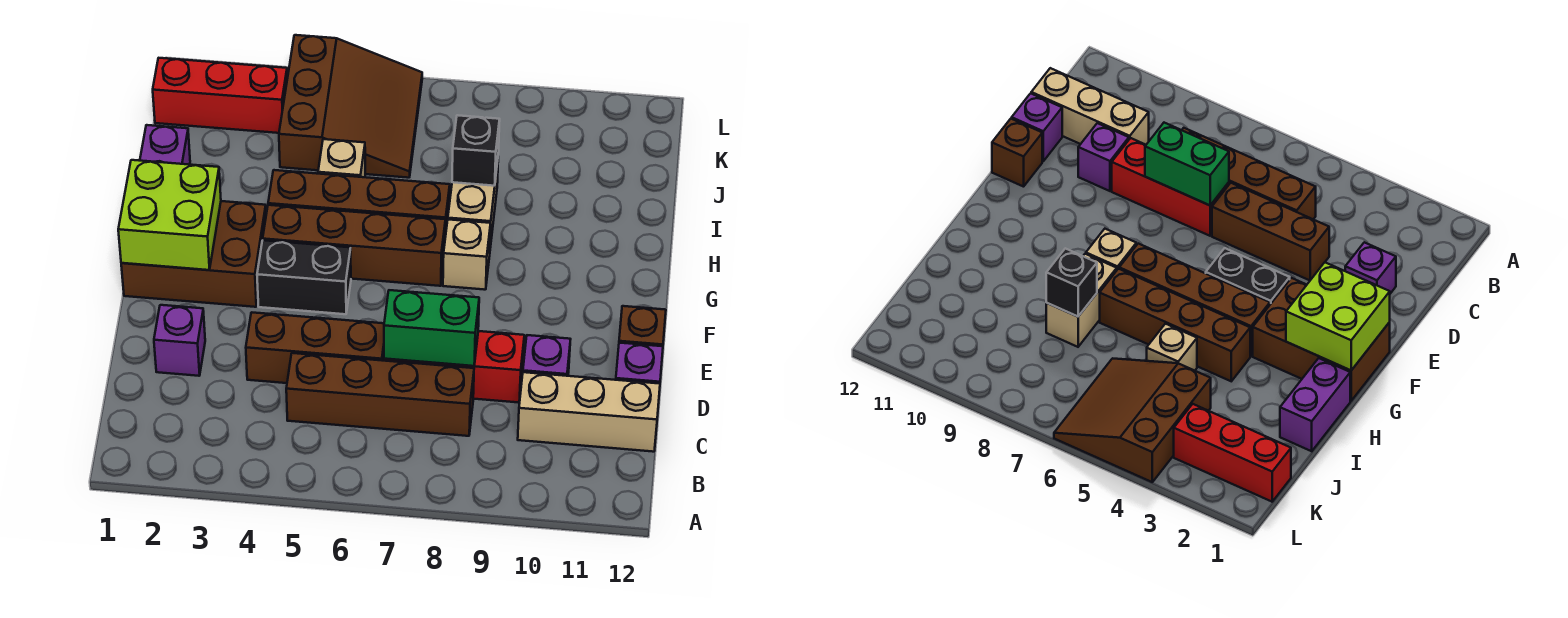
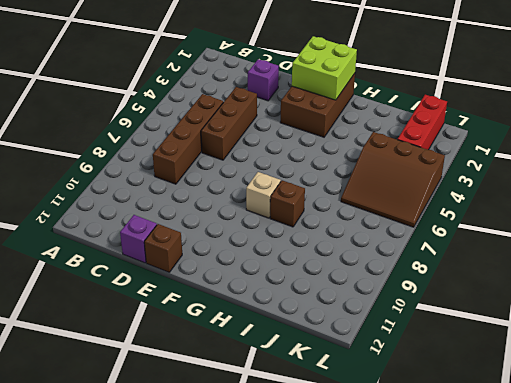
brown 1x1 brick [270,180,305,227] -> tan 1x2 brick [448,162,498,248]
none -> tan 1x3 brick [518,372,660,452]
none -> red 1x3 brick [384,331,524,403]
none -> purple 1x1 brick [523,335,571,376]

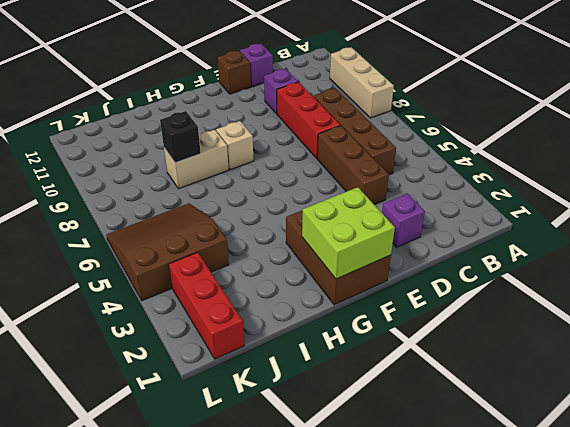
tan 1x3 brick [330,47,394,118] -> tan 1x3 brick moved to [518,372,660,452]
none -> black 1x2 brick [257,240,351,314]
none -> brown 1x4 brick [263,205,445,286]
none -> purple 1x2 brick [140,125,190,165]

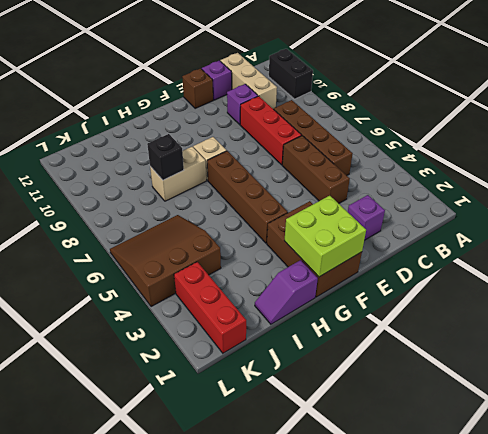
black 1x2 brick [269,49,313,99] -> black 1x2 brick moved to [257,240,351,314]
purple 1x2 slope [255,260,318,324] -> purple 1x2 brick [140,125,190,165]
none -> brown 1x4 brick [268,170,450,237]
none -> tan 1x1 brick [318,139,365,177]
none -> green 1x2 brick [384,290,479,366]

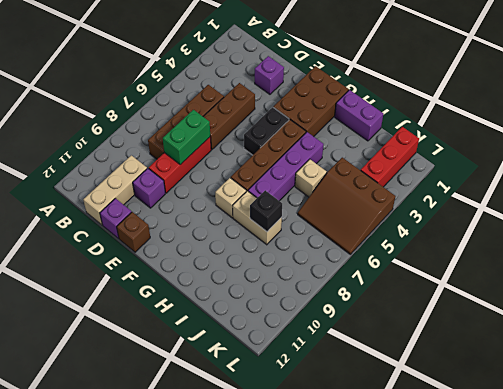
purple 1x4 brick [248,132,324,201] -> brown 1x4 brick [268,170,450,237]
none -> lime 2x2 brick [118,160,221,270]

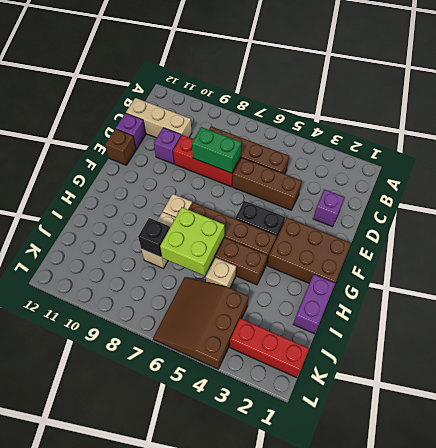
lime 2x2 brick [160,207,224,276] -> lime 2x2 brick moved to [118,160,221,270]

